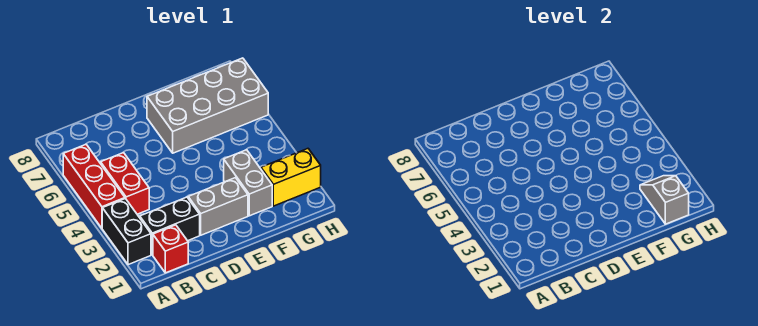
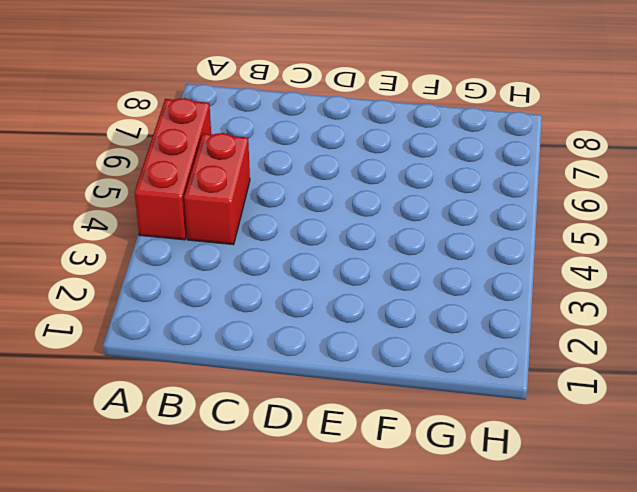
none -> black 1x2 brick [102,199,151,265]
none -> red 1x1 brick [153,225,188,273]

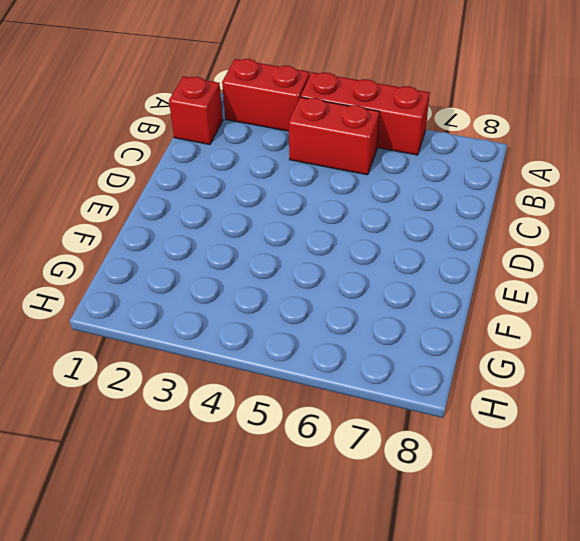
red 1x2 brick [222,59,310,131] -> black 1x2 brick [102,199,151,265]
none -> black 1x2 brick [140,197,200,255]
none -> grey 1x2 brick [188,178,248,235]

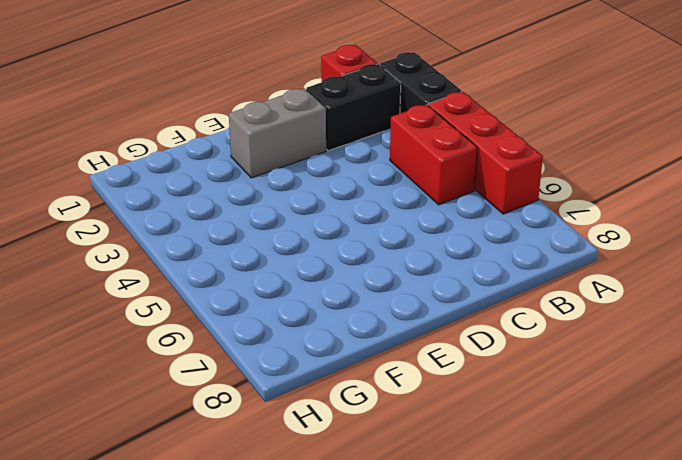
none -> grey 2x4 brick [147,58,268,153]
none -> grey 1x2 brick [224,150,272,216]

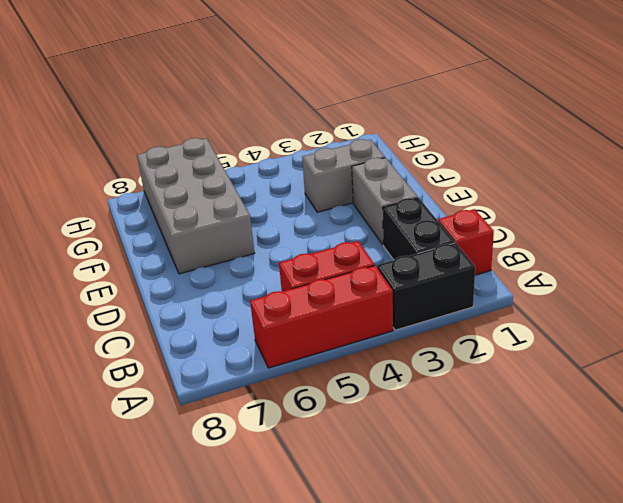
none -> yellow 1x2 brick [261,149,321,206]
none -> grey 1x2 slope [640,176,689,224]

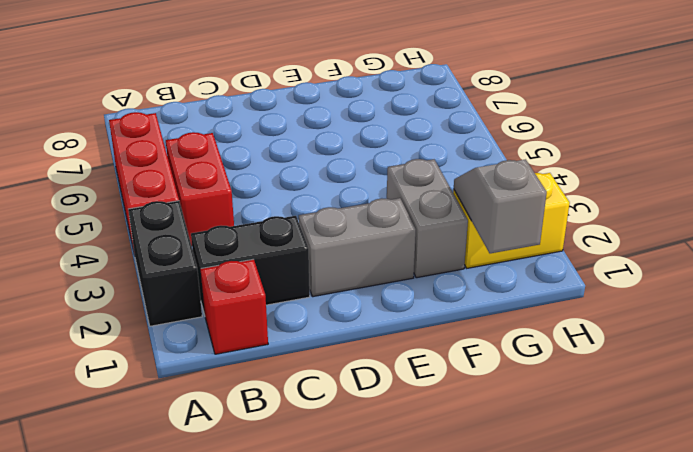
none -> grey 2x4 brick [147,58,268,153]

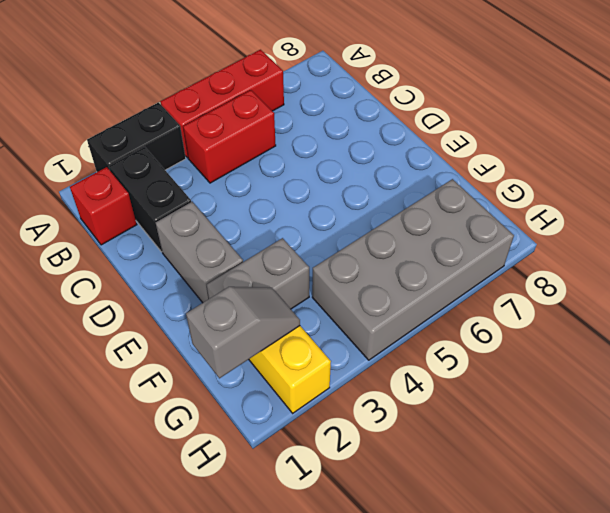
grey 2x4 brick [312,179,514,360] -> grey 2x4 brick turned to [147,58,268,153]

